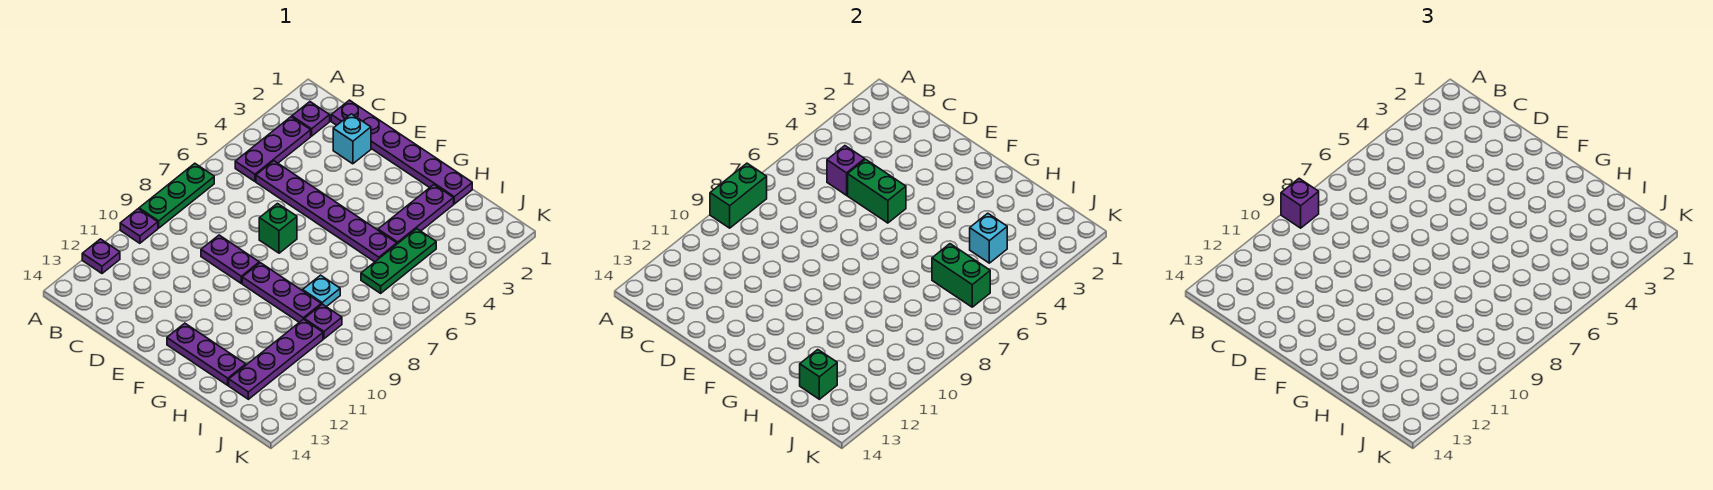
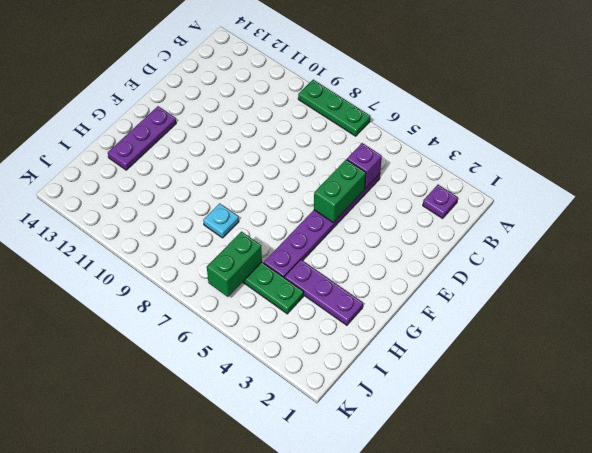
none -> purple 1x1 plate [120,209,158,243]
none -> purple 1x1 plate [82,239,120,273]
none -> purple 1x3 plate [235,117,311,181]

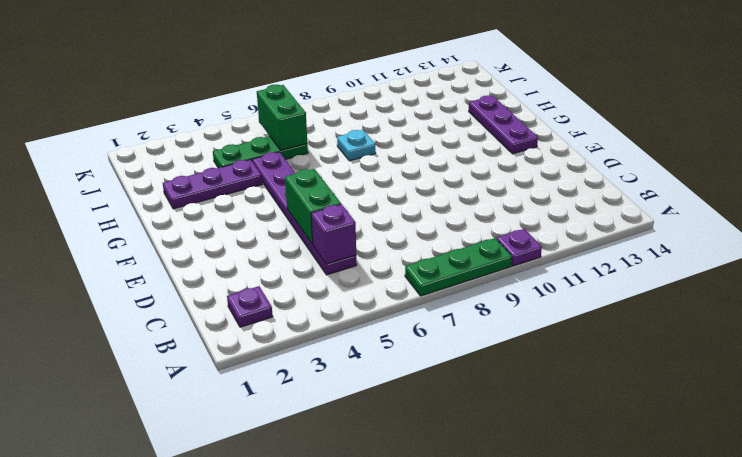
none -> purple 1x1 plate [82,239,120,273]
none -> purple 1x3 plate [235,117,311,181]
none -> purple 1x6 plate [331,100,472,204]

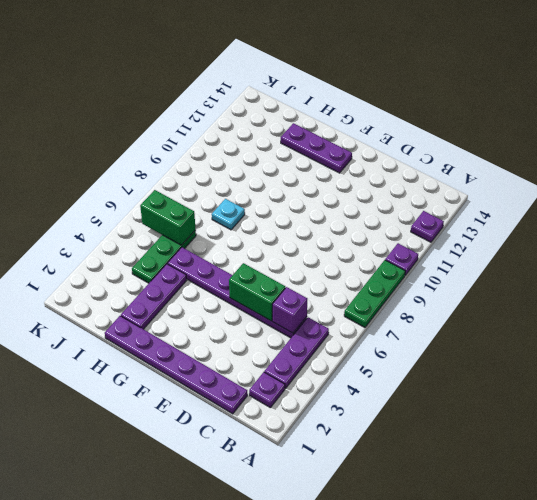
none -> cyan 1x1 brick [333,114,371,164]
none -> purple 1x2 plate [201,235,259,283]
none -> green 1x1 brick [259,204,297,253]

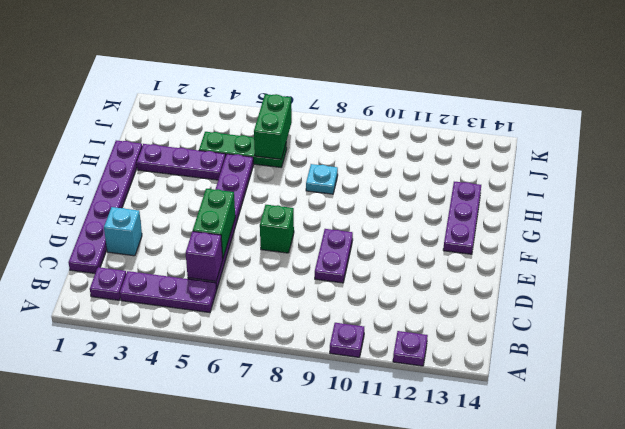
none -> green 1x3 plate [139,163,214,228]
none -> purple 1x3 plate [242,263,321,322]
none -> purple 1x1 plate [304,304,342,339]

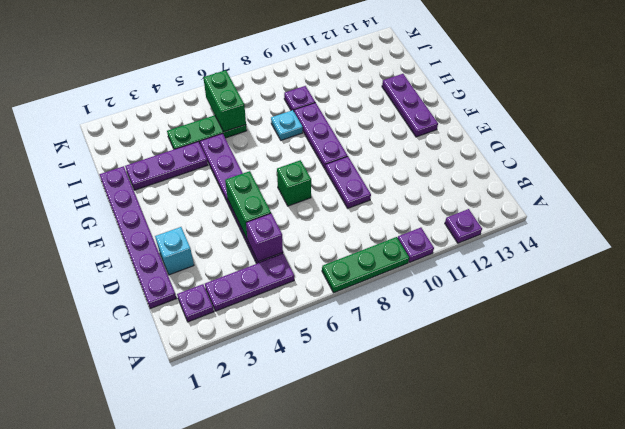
none -> purple 1x4 plate [229,319,323,399]
none -> green 1x2 brick [710,163,767,228]
none -> cyan 1x1 brick [970,213,1007,263]

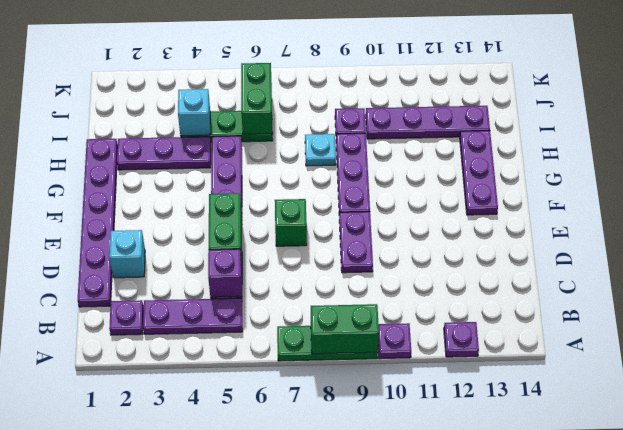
none -> green 1x1 brick [800,350,837,399]
none -> purple 1x1 brick [1281,179,1319,228]

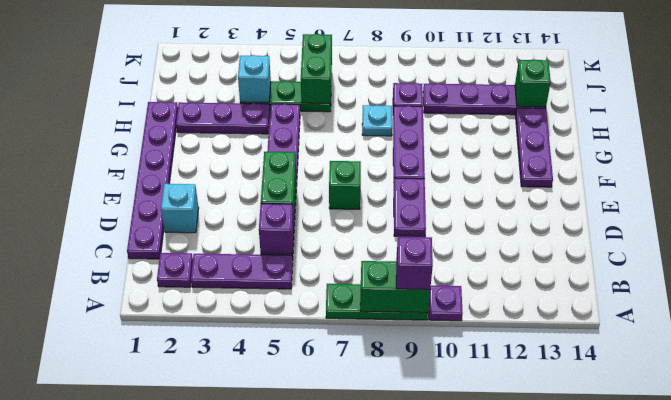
none -> purple 1x1 plate [82,239,120,273]

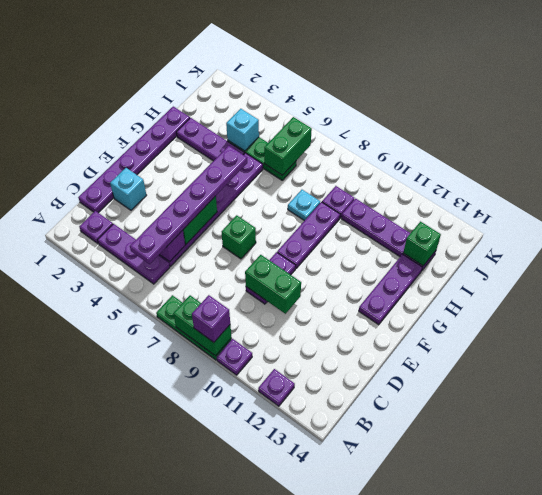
purple 1x6 plate [130,146,247,264] -> none
green 1x2 brick [245,255,301,314] -> none

